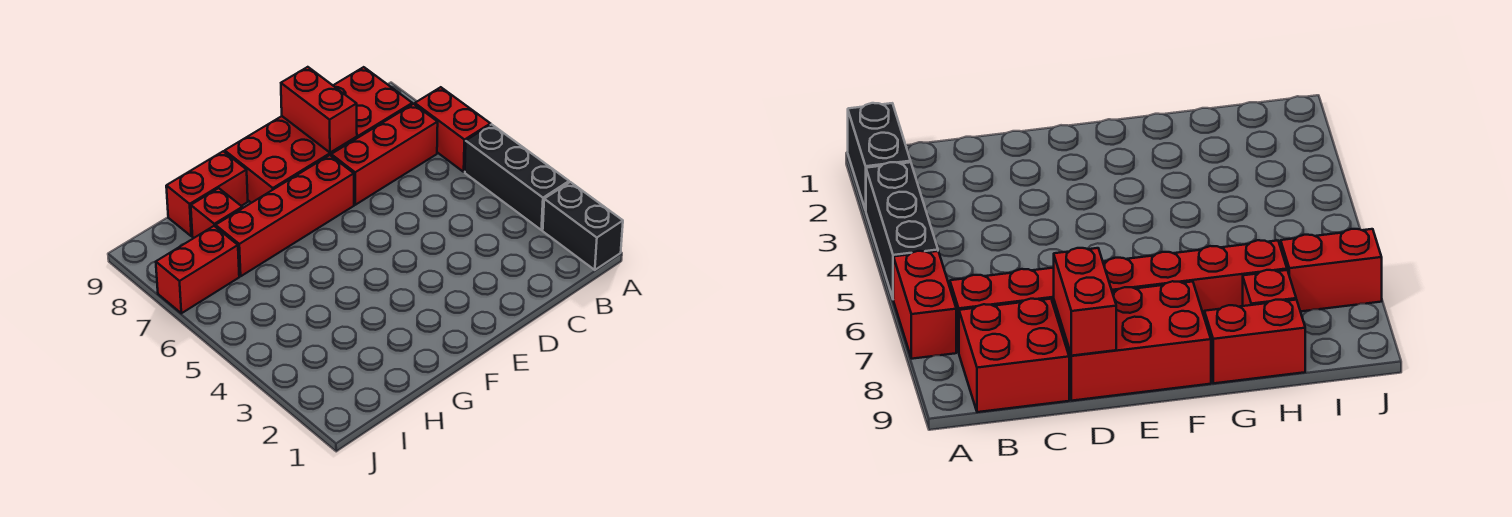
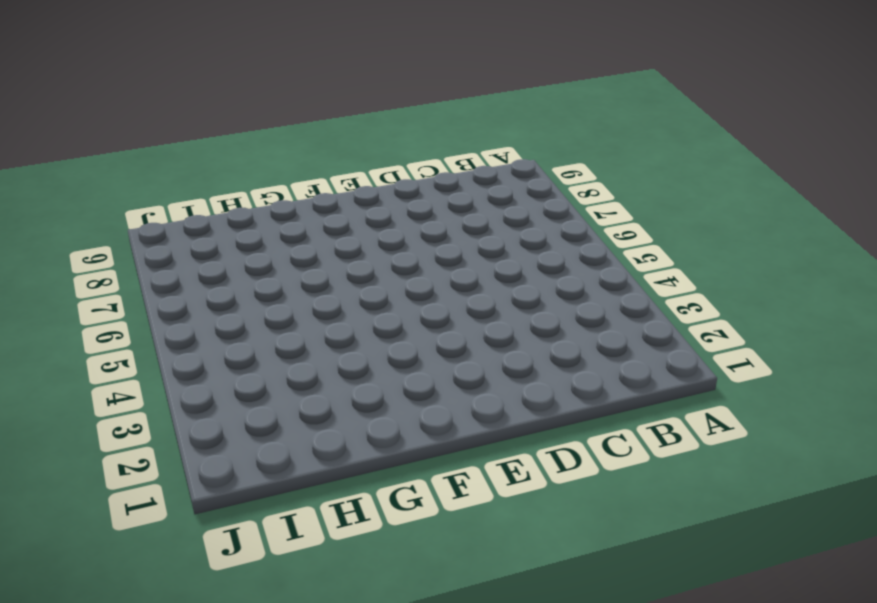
none -> black 1x2 brick [543,182,623,270]
none -> black 1x3 brick [465,124,569,230]

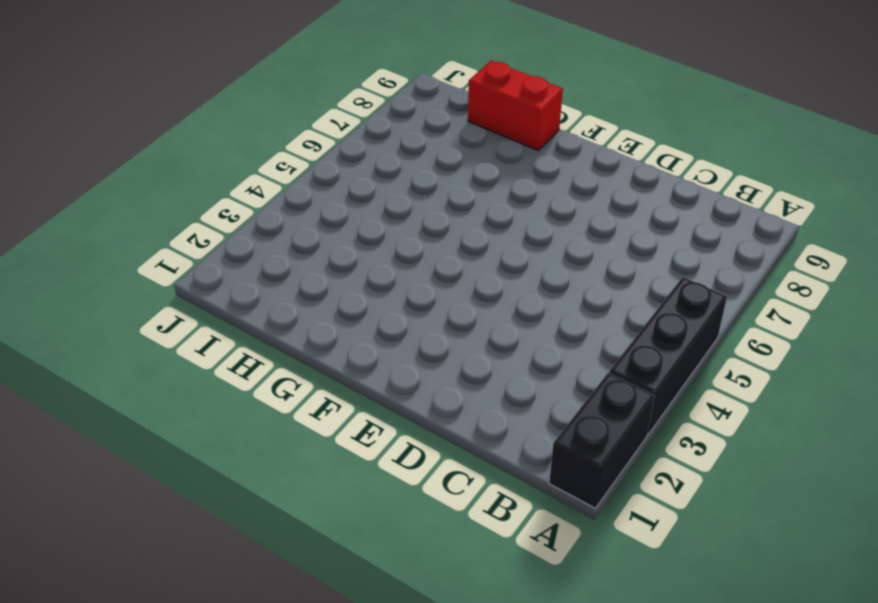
none -> red 1x2 brick [415,87,490,172]
none -> red 1x3 brick [331,104,438,205]

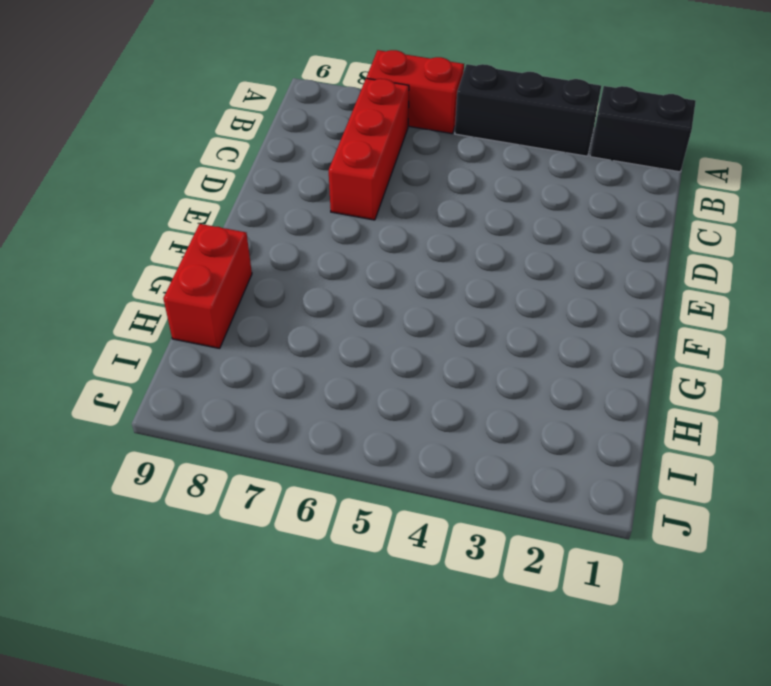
none -> red 2x2 brick [333,67,412,138]
none -> red 2x3 brick [225,116,357,203]

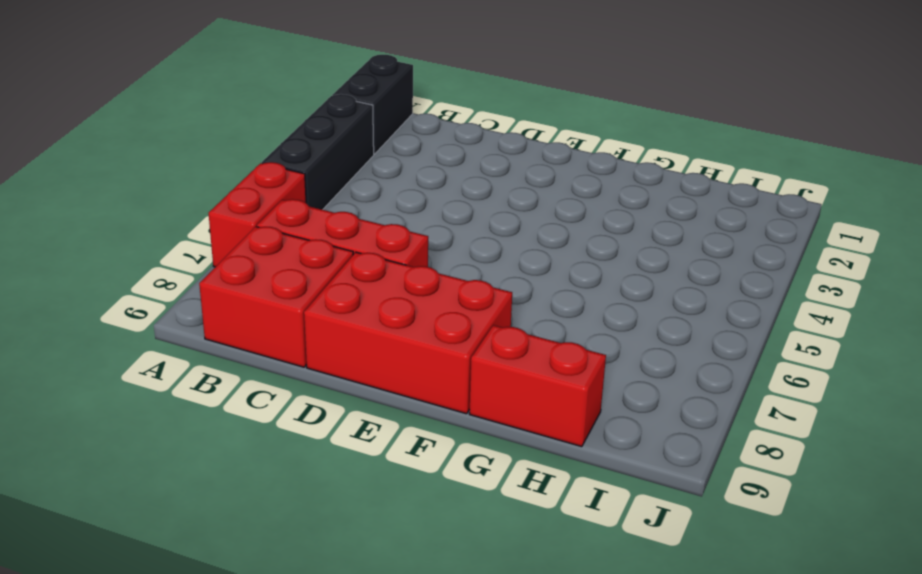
none -> red 1x4 brick [216,155,354,276]
none -> red 1x1 brick [191,188,242,238]

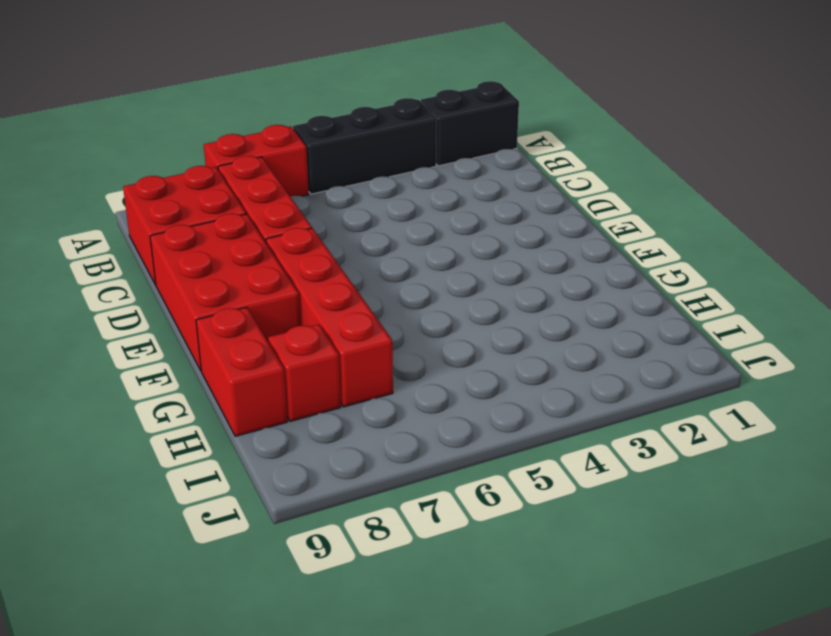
none -> red 1x2 brick [156,226,239,313]
none -> red 1x2 brick [281,67,357,153]

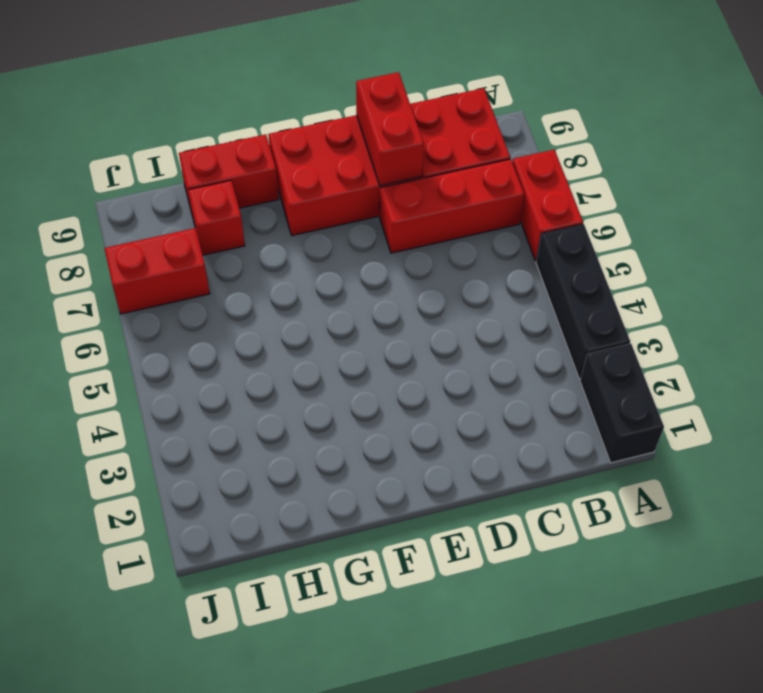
none -> red 1x4 brick [216,155,354,276]

